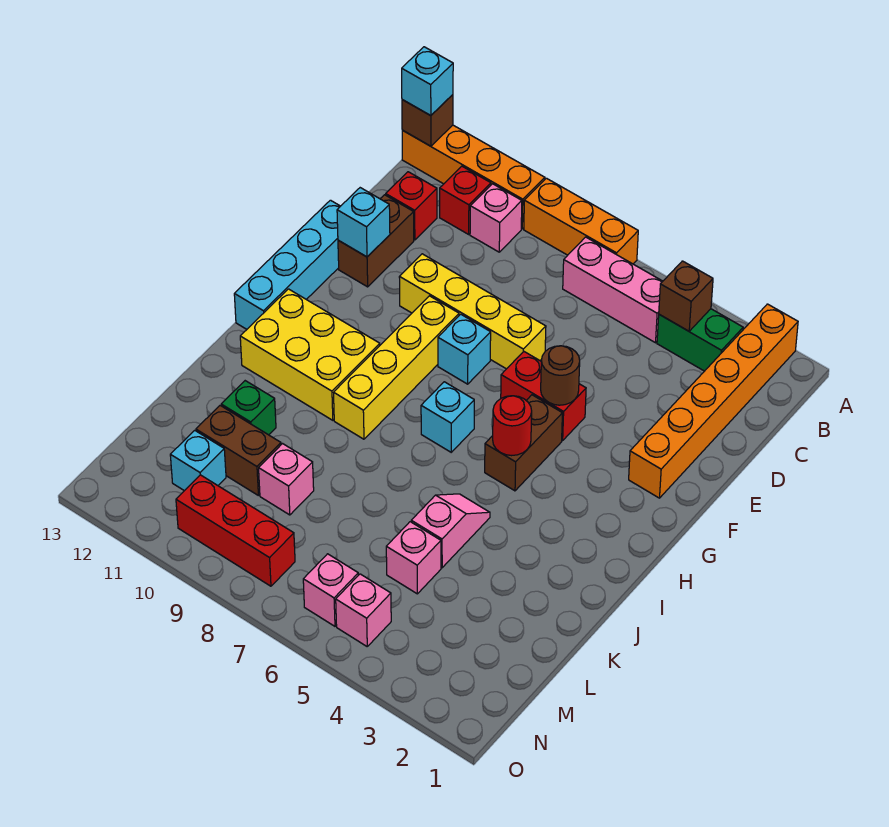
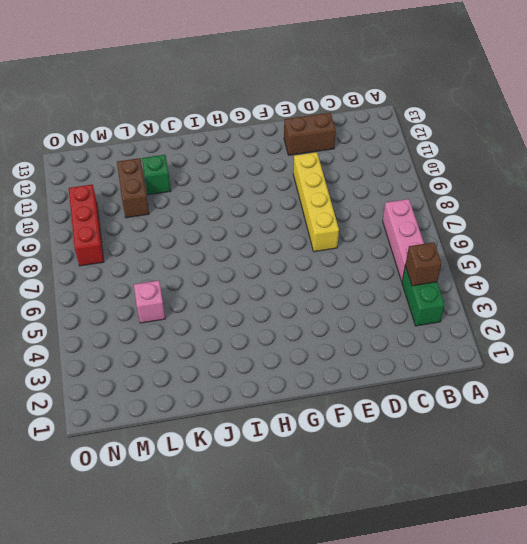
none -> orange 1x6 brick [629,304,798,498]
none -> orange 1x3 brick [524,178,638,264]
none -> orange 1x4 brick [402,125,545,229]
none -> pink 1x1 brick [470,184,522,252]

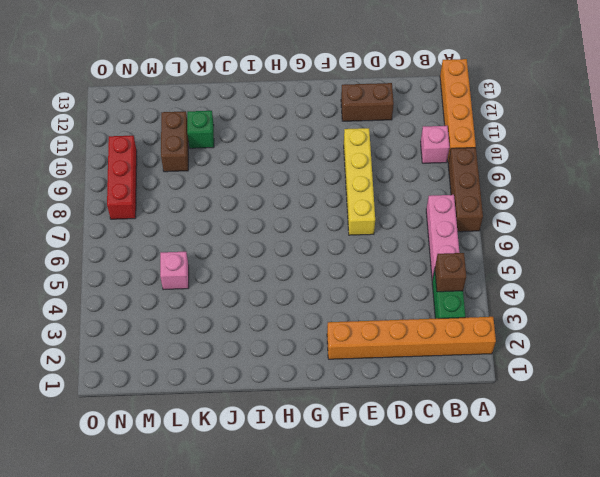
brown 1x3 brick [448,148,483,232] -> orange 1x3 brick [524,178,638,264]
none -> red 1x1 brick [440,166,491,234]
none -> red 1x1 brick [386,172,437,240]
none -> cyan 1x4 brick [234,200,340,329]
none -> red 1x2 brick [501,352,586,441]

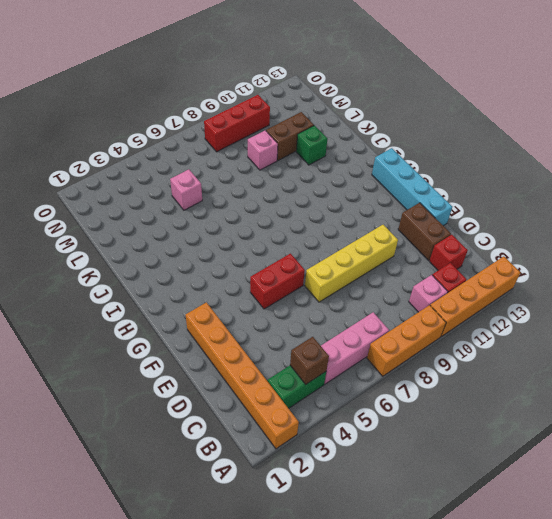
none -> cyan 1x1 brick [438,314,491,384]
none -> yellow 1x4 brick [334,296,459,439]
none -> brown 1x2 brick [485,395,562,491]
none -> cyan 1x1 brick [421,382,474,452]

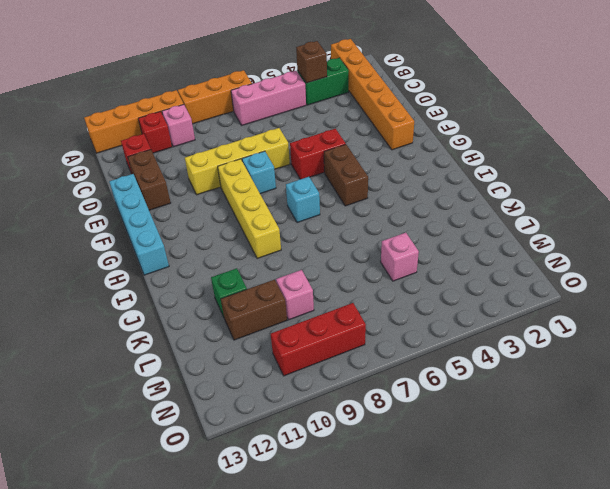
none -> yellow 2x3 brick [240,289,380,420]
none -> pink 1x2 slope [411,494,490,568]
none -> cyan 1x1 brick [170,430,226,491]
none -> pink 1x1 brick [336,574,391,646]

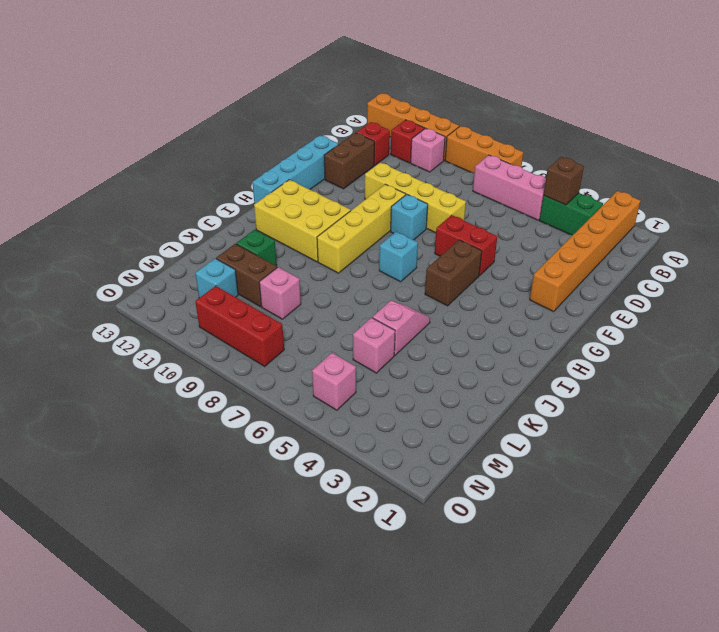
none -> pink 1x1 brick [303,554,358,626]
none -> brown 1x1 brick [402,95,453,146]
none -> cyan 1x1 brick [337,188,390,257]
none -> brown 1x1 round brick [541,346,580,405]

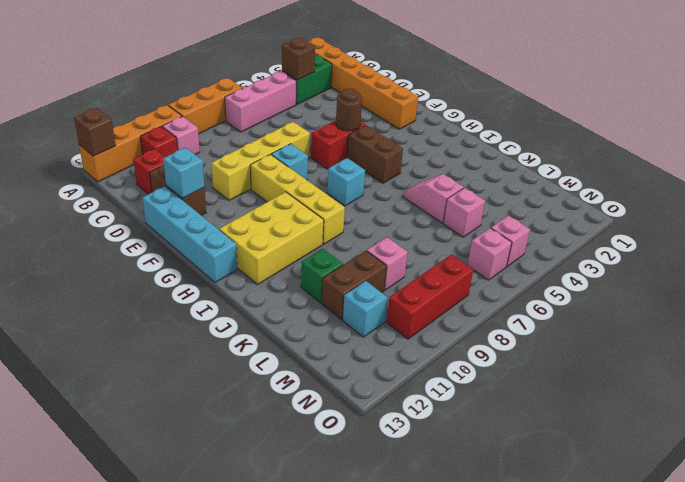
none -> red 1x1 round brick [493,396,532,456]
none -> cyan 1x1 brick [402,47,453,116]

